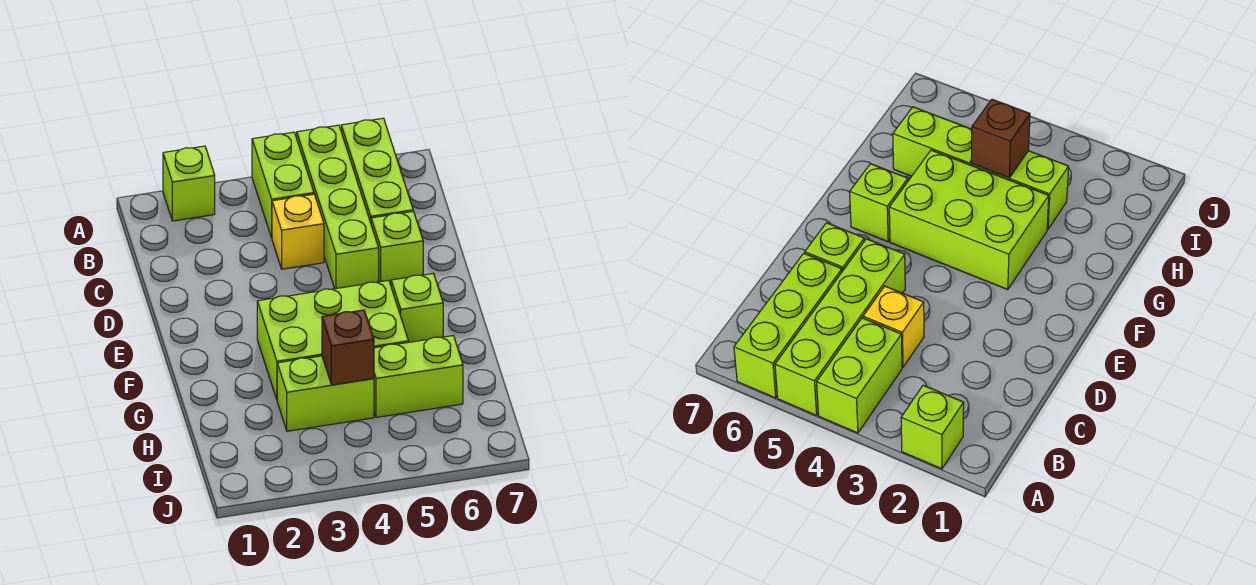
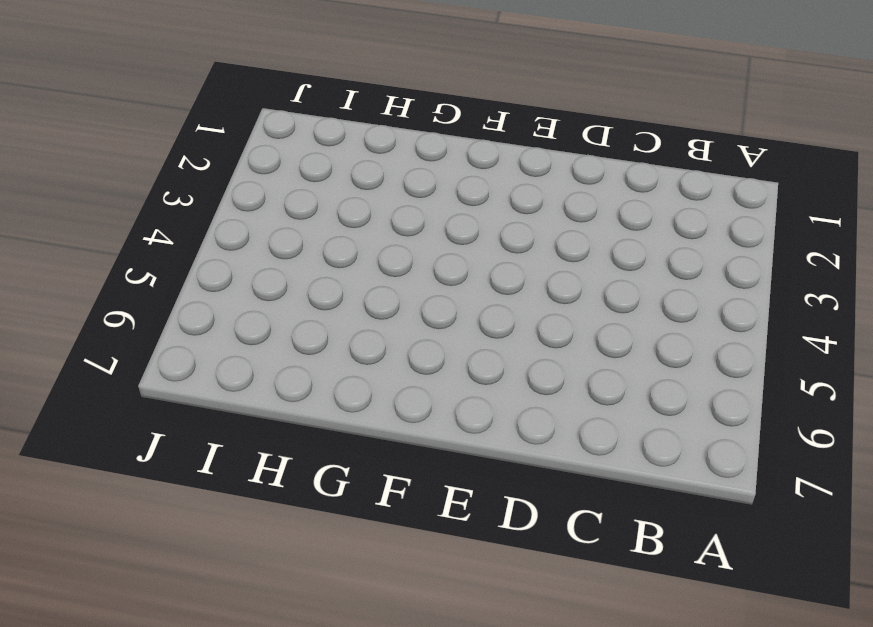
none -> lime 1x1 brick [163,146,215,221]
none -> lime 1x2 brick [252,132,314,238]

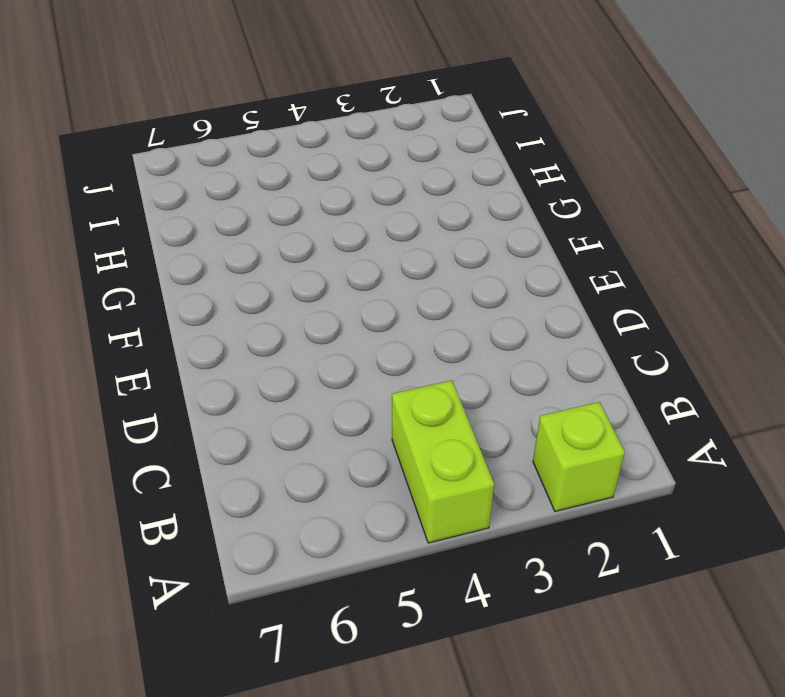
none -> lime 1x4 brick [297,125,379,289]
none -> lime 1x3 brick [341,118,413,222]

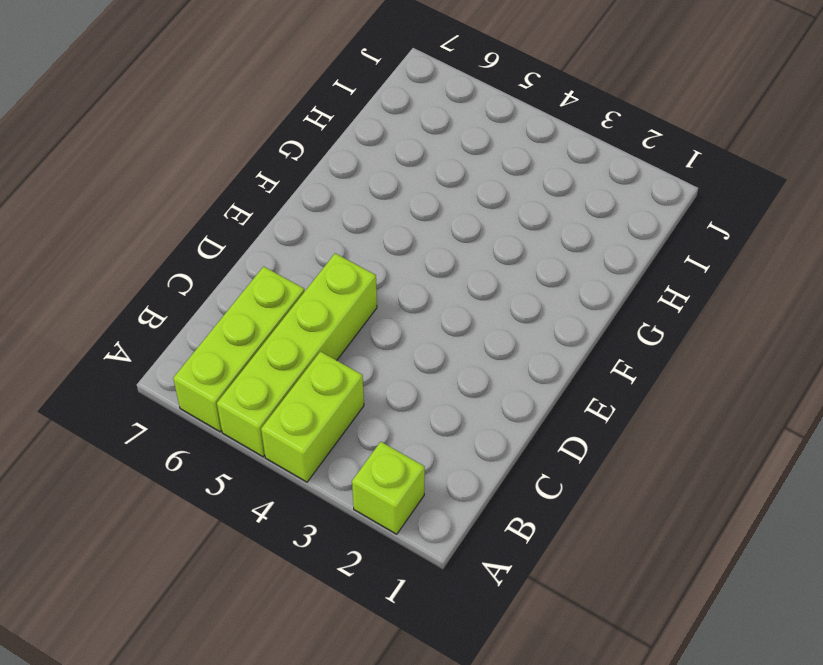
none -> yellow 1x1 brick [272,194,324,269]
none -> lime 1x1 brick [371,211,423,285]

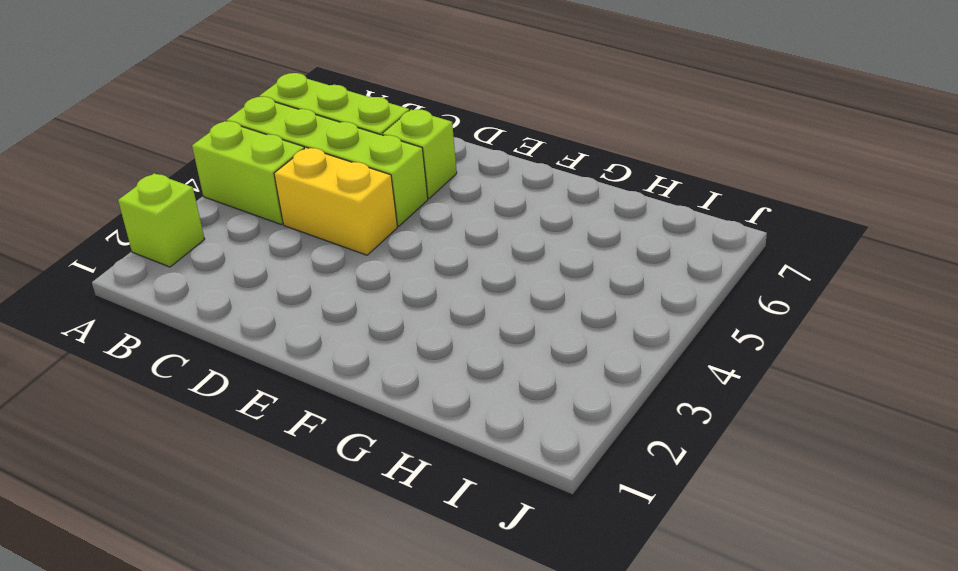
yellow 1x2 brick [274,148,397,255] -> yellow 1x1 brick [272,194,324,269]
none -> lime 2x3 brick [257,280,409,399]
none -> lime 1x1 brick [391,273,443,342]

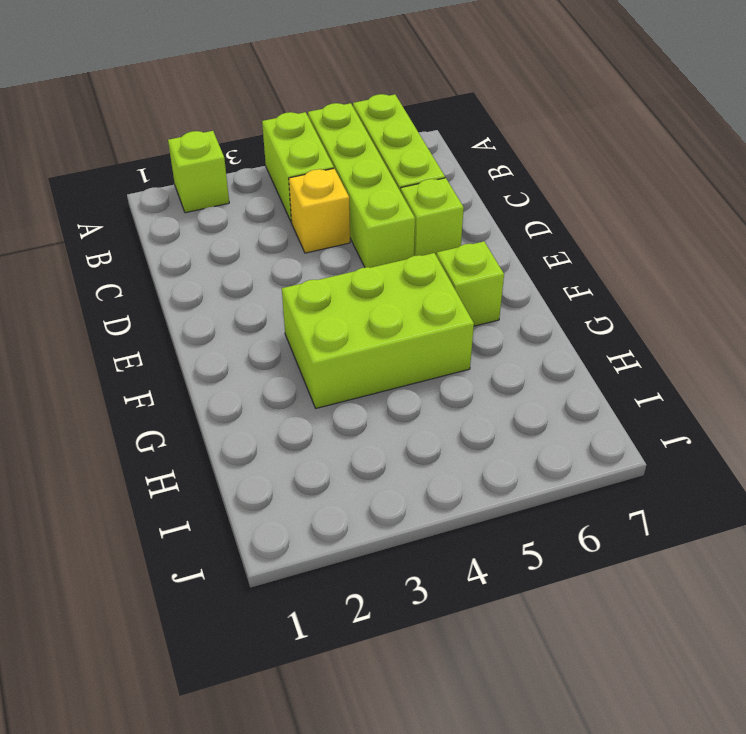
none -> lime 1x2 brick [277,356,374,431]
none -> lime 1x2 brick [374,336,463,417]

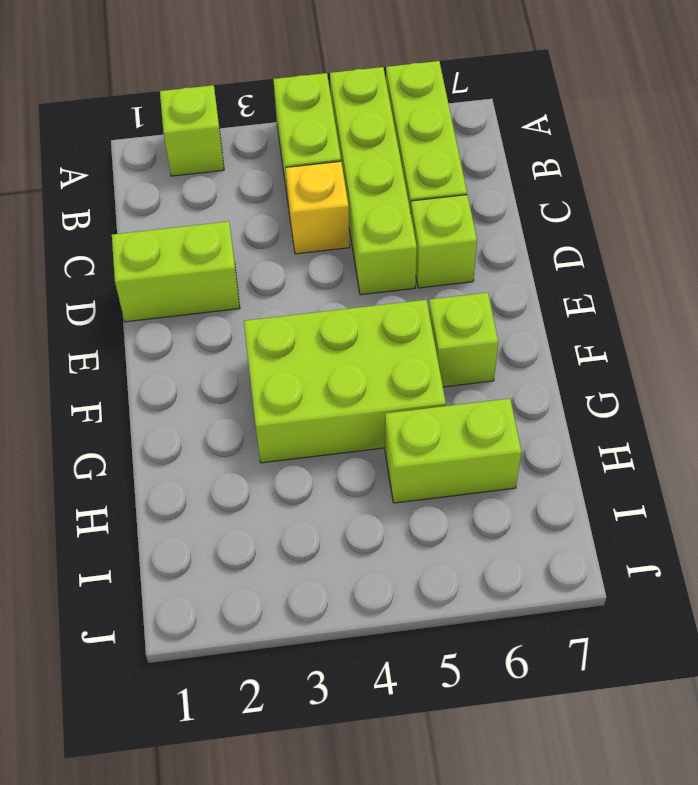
lime 1x2 brick [112,221,240,322] -> lime 1x2 brick moved to [277,356,374,431]
none -> brown 1x1 brick [322,310,374,385]

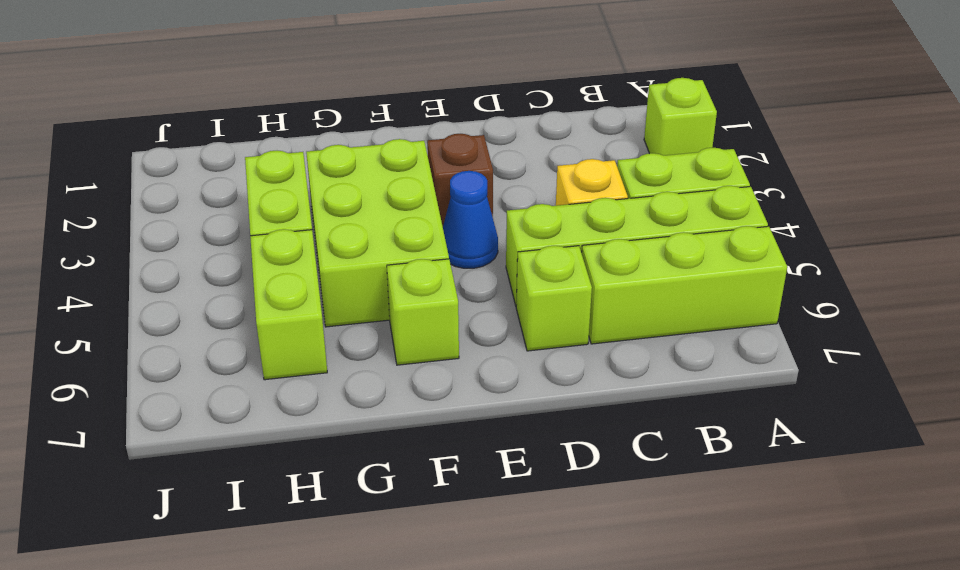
brown 1x1 brick [427,134,493,226] -> brown 1x1 brick moved to [322,310,374,385]
blue 1x1 cone [443,171,498,268] -> none

